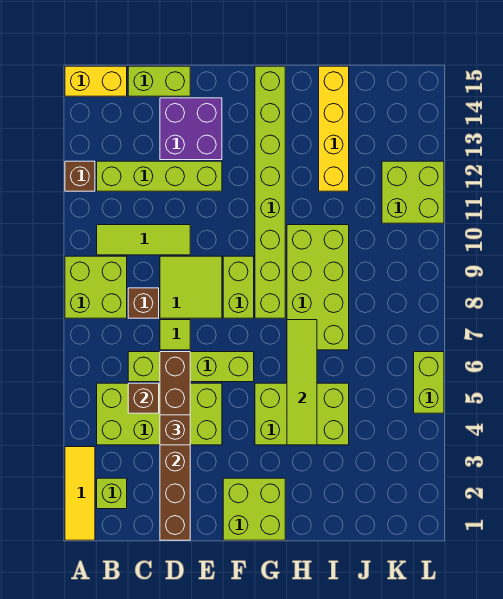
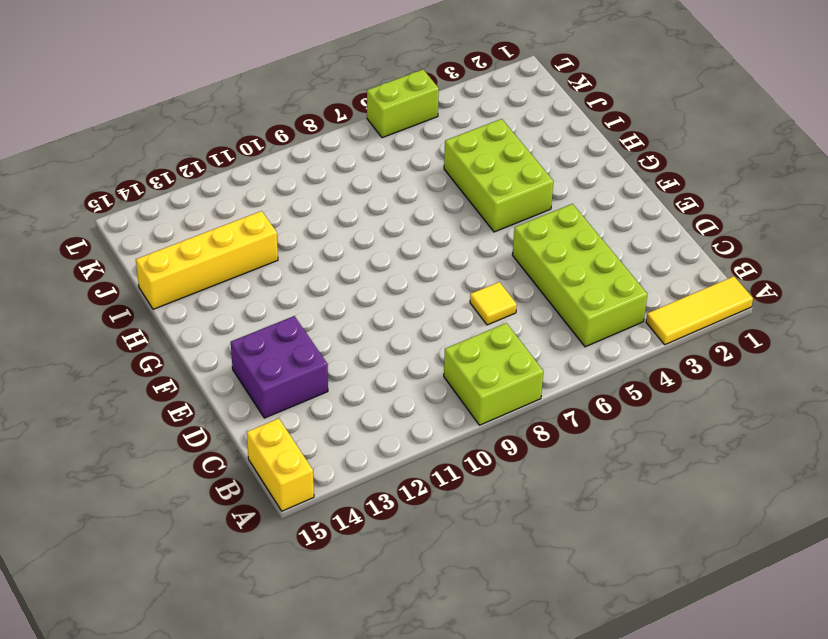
yellow 1x1 tile [470,282,517,325] -> lime 1x1 tile [160,320,190,350]
none -> brown 1x1 brick [65,161,95,191]
none -> lime 1x1 brick [97,478,127,509]
none -> lime 1x3 tile [97,225,190,255]

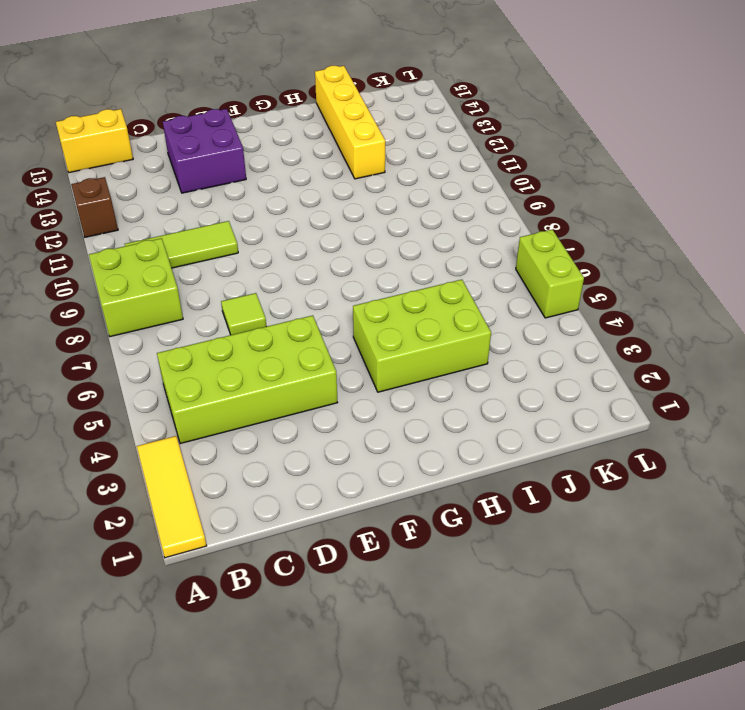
none -> lime 1x1 brick [97,478,127,509]
none -> lime 1x4 brick [97,161,222,191]
none -> lime 1x4 brick [128,352,254,382]

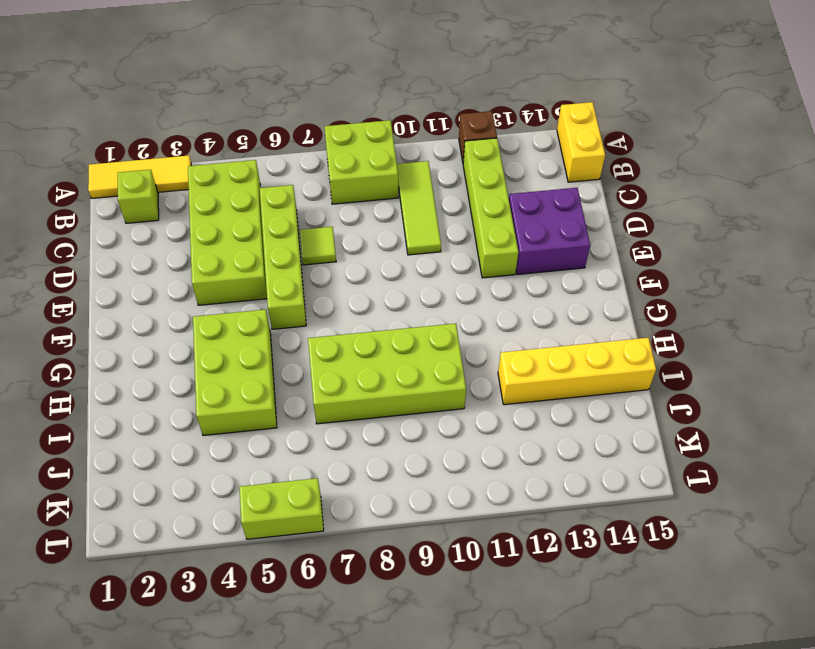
none -> brown 1x1 brick [128,288,159,318]
none -> lime 1x2 brick [128,66,190,96]
none -> lime 2x2 tile [160,256,222,318]

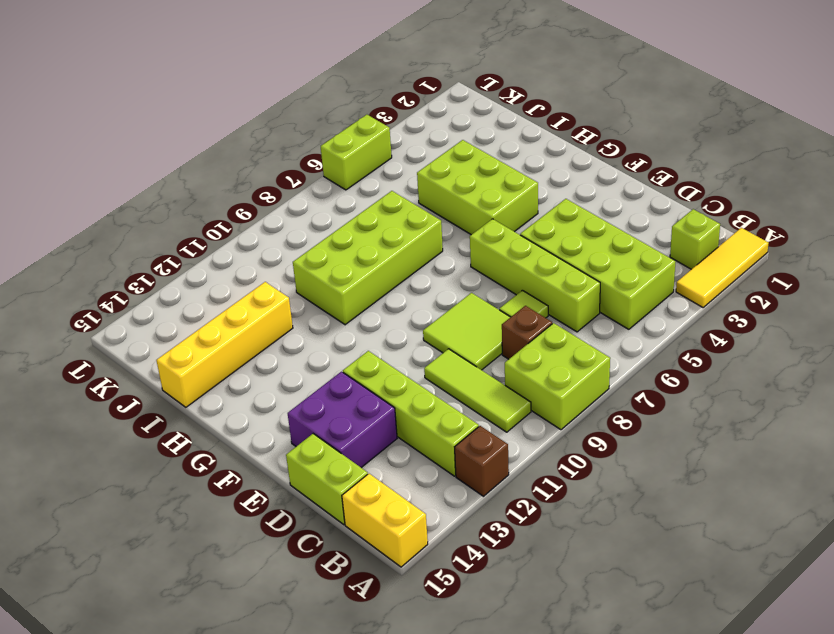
none -> lime 2x2 brick [223,478,285,540]
none -> lime 1x2 brick [223,256,254,318]
none -> lime 1x8 brick [255,66,285,318]

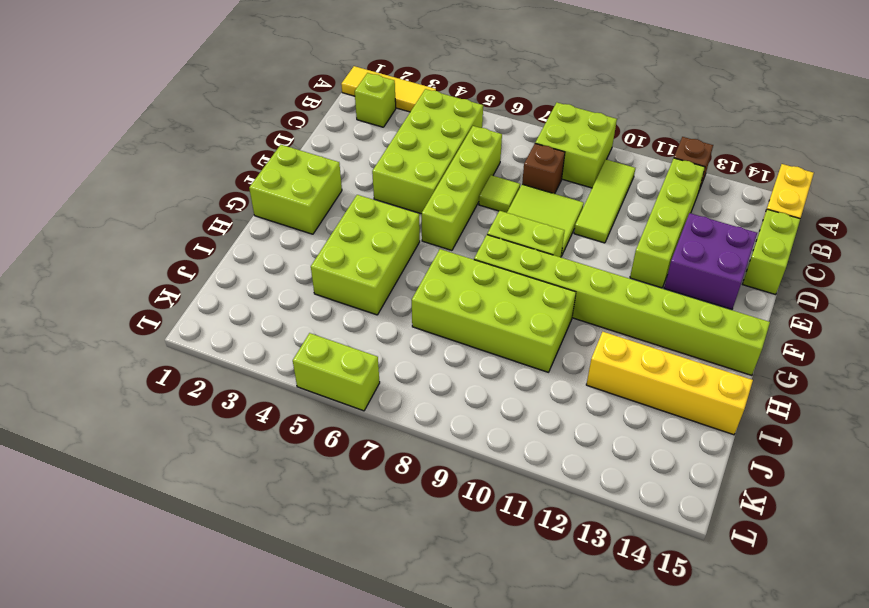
none -> lime 2x2 brick [382,161,444,223]
none -> brown 1x1 brick [128,383,159,413]
none -> brown 1x6 brick [160,352,190,540]

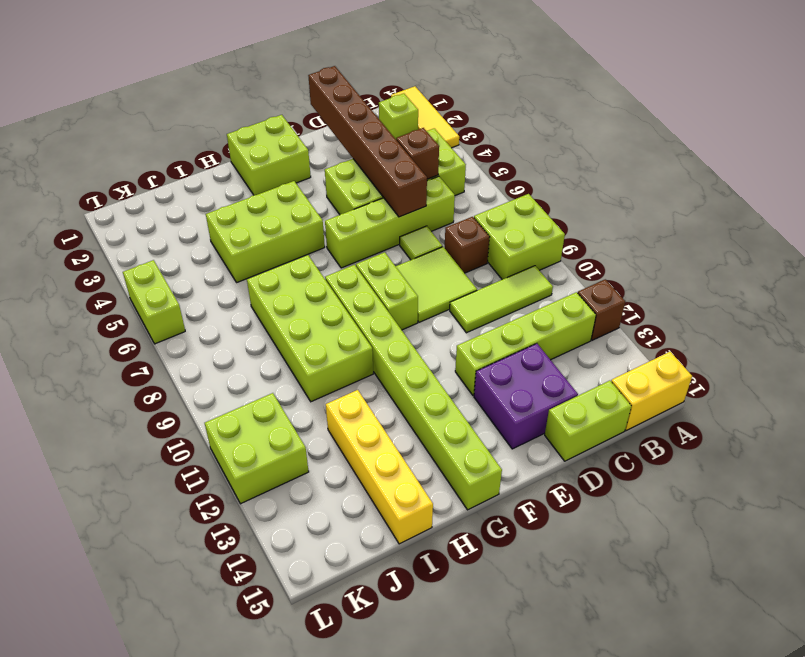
none -> lime 1x4 tile [287,320,317,445]
none -> brown 1x1 brick [160,415,190,445]

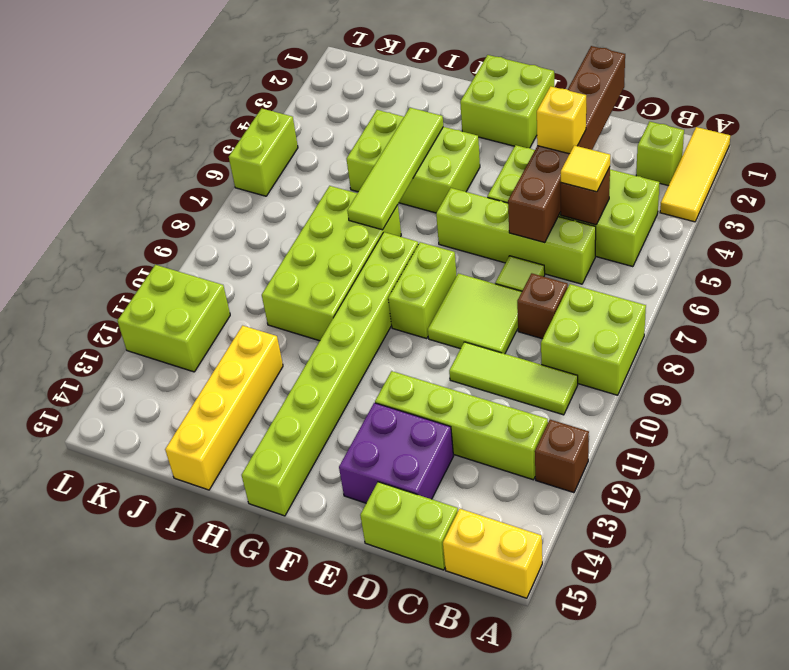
yellow 1x1 tile [561,145,610,192] -> none
yellow 1x1 brick [537,86,586,154] -> brown 1x1 brick [160,415,190,445]

